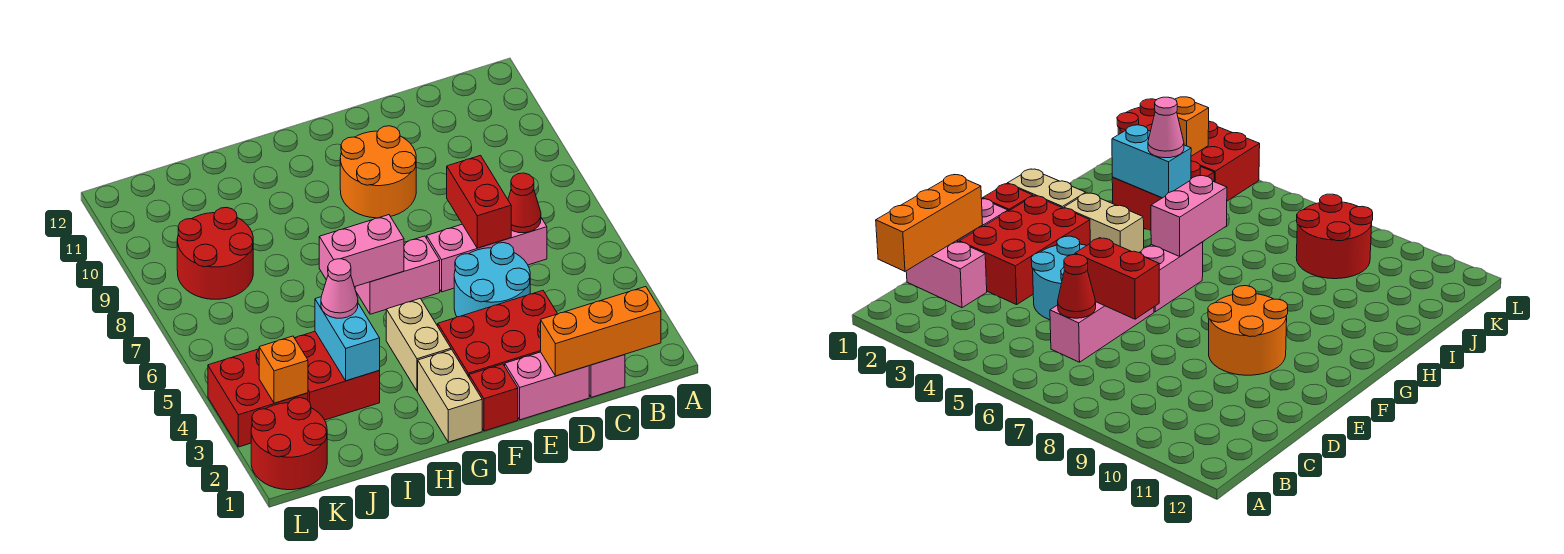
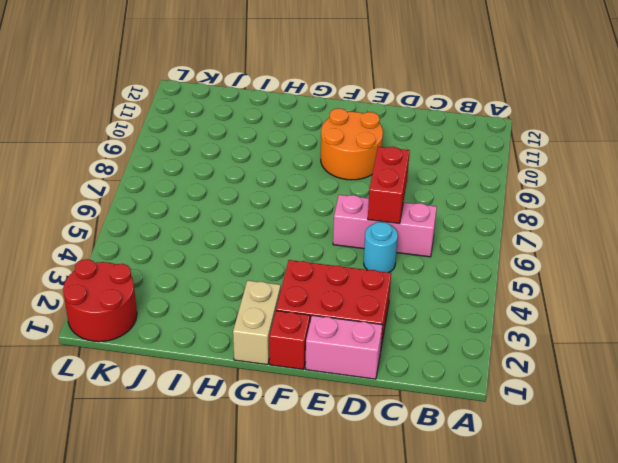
cyan 1x1 round brick [364,222,398,273] -> cyan 2x2 round brick [454,243,530,317]
none -> pink 1x2 brick [589,355,625,397]
none -> pink 1x2 brick [355,236,440,314]
none -> tan 1x2 brick [386,298,451,391]

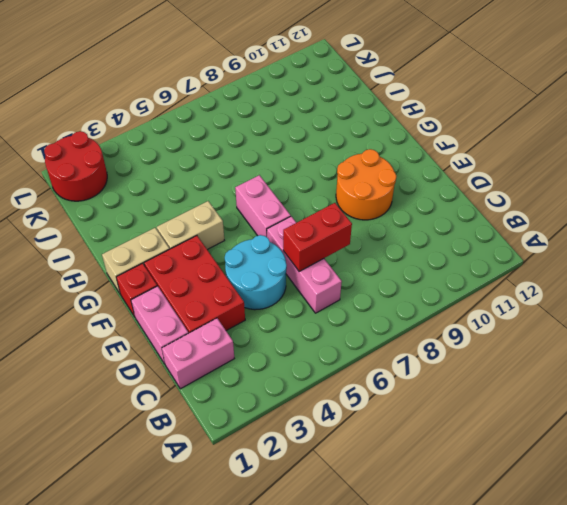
none -> red 2x2 brick [295,332,380,420]
none -> red 2x2 round brick [177,207,253,299]
none -> red 2x2 brick [208,349,308,447]

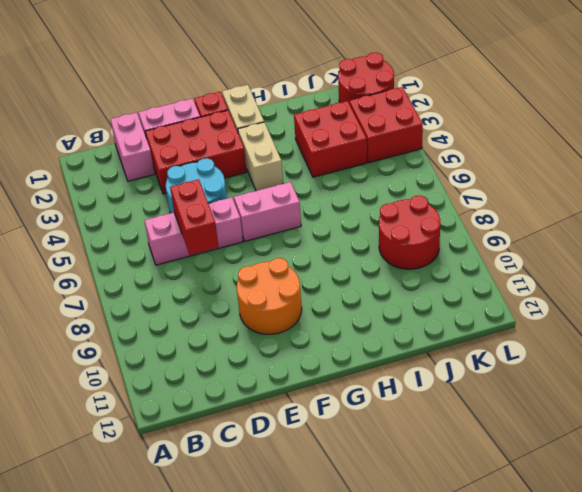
none -> orange 1x3 brick [541,287,661,376]
none -> red 1x1 cone [508,173,541,233]
none -> pink 1x2 brick [319,215,404,287]

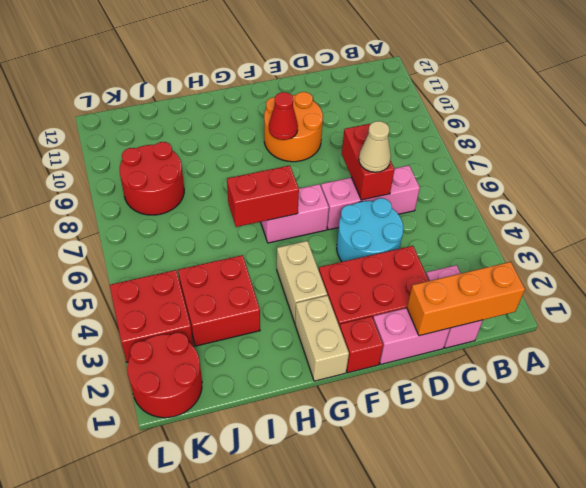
tan 1x1 cone [359,121,391,172] -> none
red 1x1 cone [269,92,298,140] -> red 1x1 cone moved to [508,173,541,233]
red 1x2 brick [227,166,299,227] -> pink 1x2 brick [319,215,404,287]
none -> cyan 1x2 brick [315,297,380,381]
none -> orange 1x1 brick [259,336,308,403]
none -> pink 1x1 cone [321,259,358,318]

